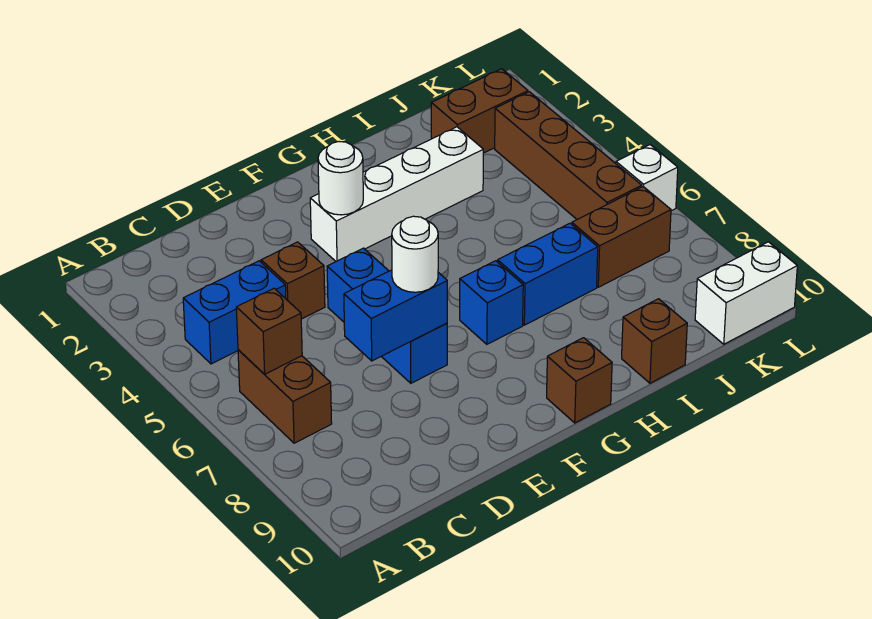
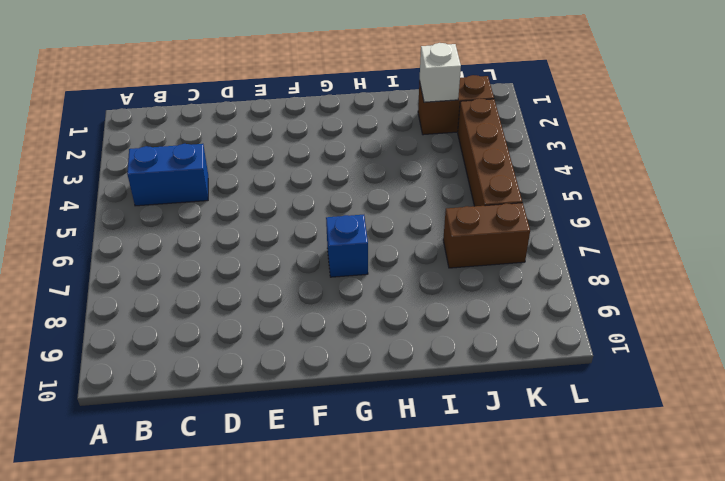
white 1x1 brick [419,43,461,102] -> white 1x1 brick moved to [616,145,678,211]
none -> brown 1x2 brick [238,350,332,443]
none -> brown 1x1 brick [261,242,325,319]
none -> blue 1x3 brick [327,248,447,383]

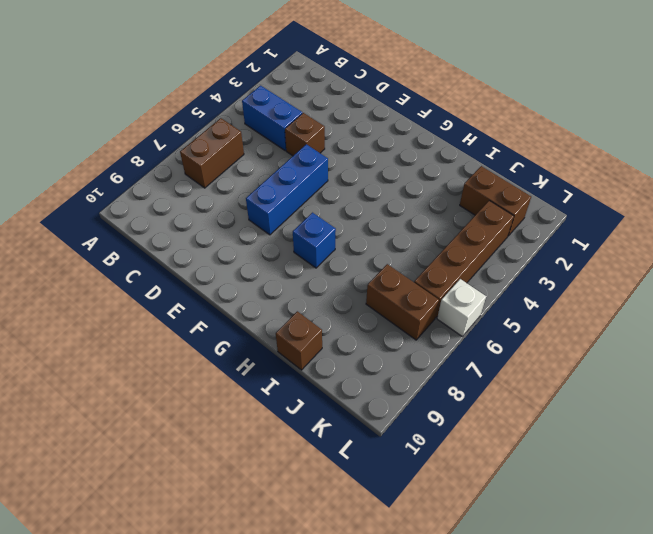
none -> white 1x4 brick [310,127,483,261]
none -> brown 1x1 brick [547,338,612,423]
none -> blue 1x2 brick [498,223,598,325]

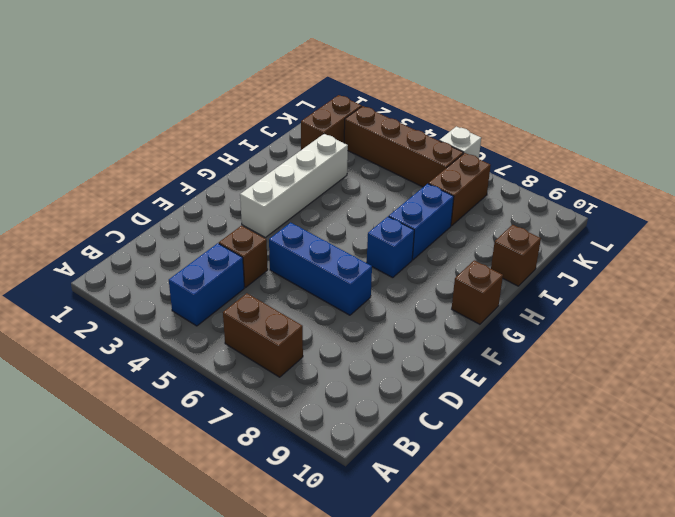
none -> white 1x2 brick [695,242,797,344]
none -> brown 1x1 brick [236,288,302,374]
none -> blue 1x2 brick [344,270,447,361]

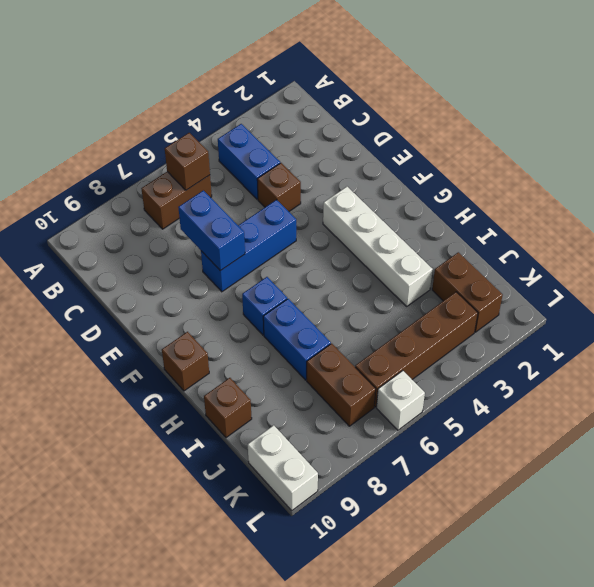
none -> white 1x1 round brick [318,142,363,215]
none -> white 1x1 round brick [392,216,438,292]

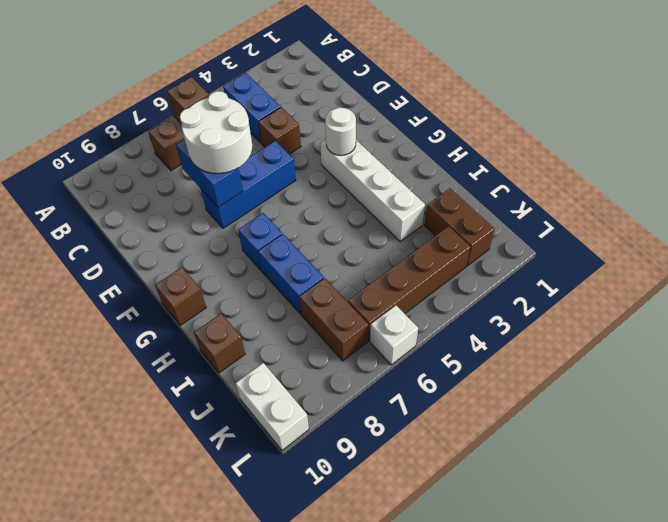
white 2x2 round brick [180,91,252,173] -> white 1x1 round brick [392,216,438,292]

